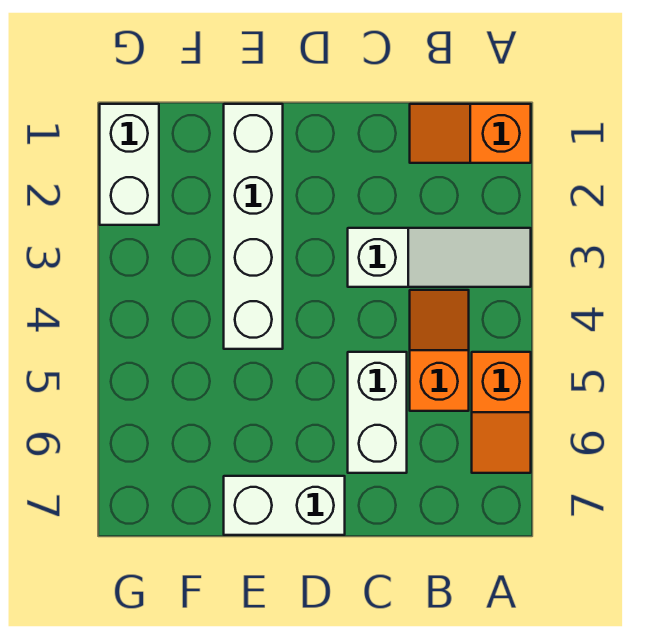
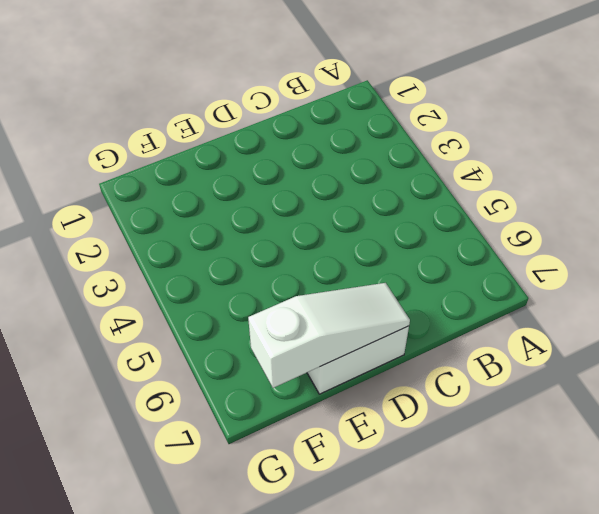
white 1x3 slope [248,283,410,388] -> white 1x3 slope moved to [348,228,531,287]
none -> orange 1x2 slope [410,104,531,163]
none -> orange 1x2 slope [472,352,531,473]

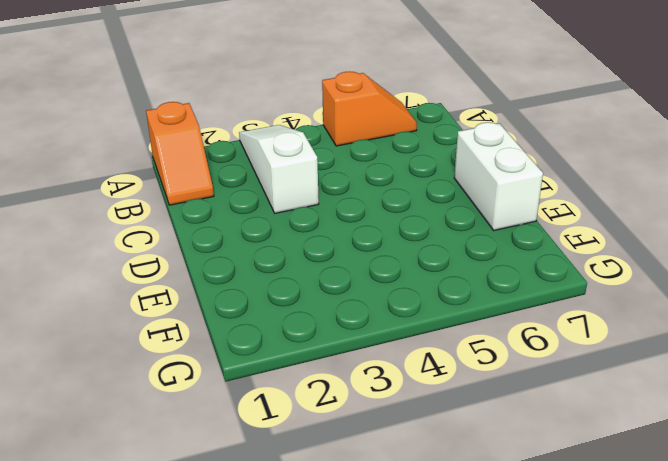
none -> orange 1x2 slope [410,290,469,411]
none -> white 1x2 brick [348,352,407,473]

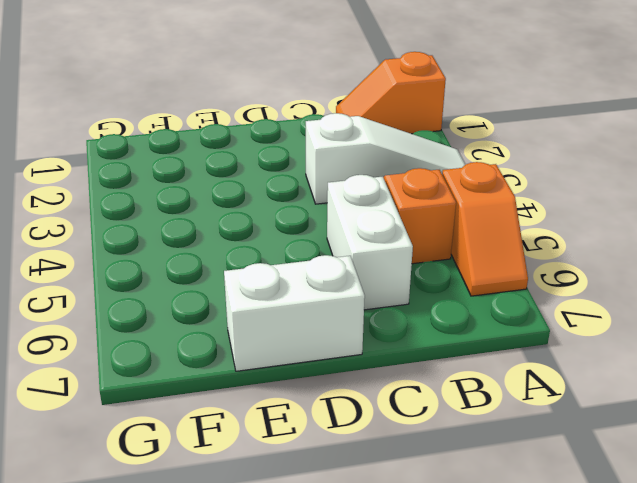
none -> white 1x4 brick [224,104,283,349]
none -> white 1x2 brick [100,104,159,225]

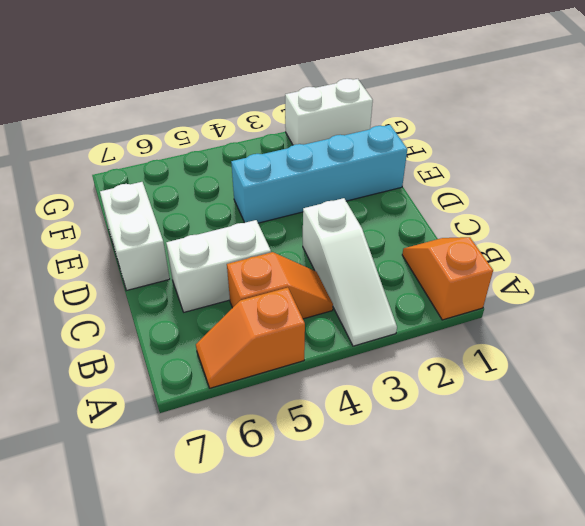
cyan 1x4 brick [231,125,407,223] -> white 1x4 brick [224,104,283,349]

